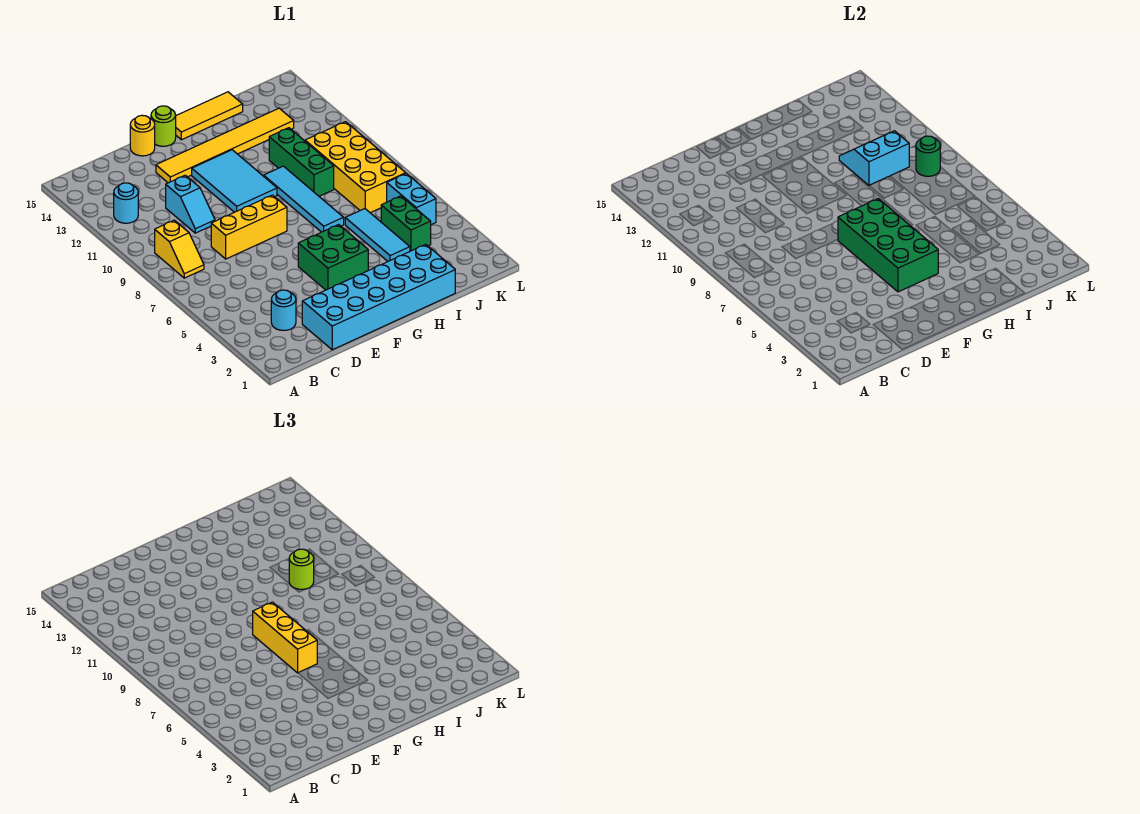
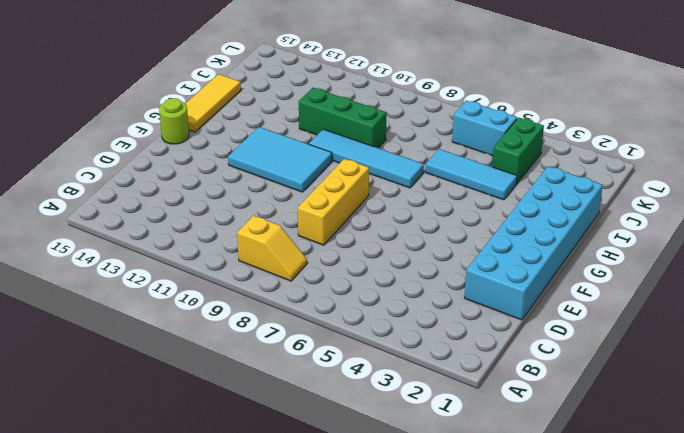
green 1x2 brick [492,117,544,184] -> green 1x2 brick turned to [381,196,431,251]
none -> cyan 1x1 round brick [114,183,138,223]
none -> cyan 1x1 round brick [271,290,296,331]
none -> cyan 1x2 slope [166,175,215,233]

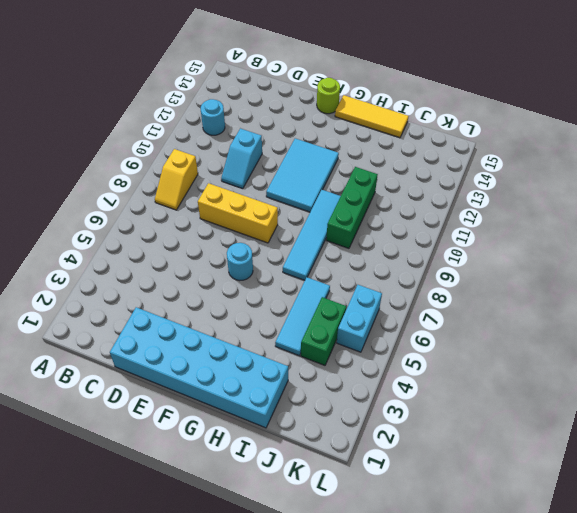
cyan 1x1 round brick [227,243,253,281] -> cyan 1x1 round brick moved to [271,290,296,331]
none -> yellow 1x6 tile [156,108,294,183]
none -> yellow 1x1 round brick [130,115,155,156]
none -> green 2x2 brick [298,224,368,290]

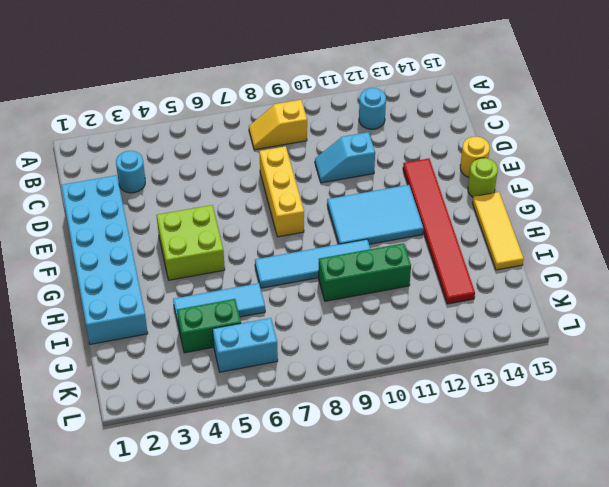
red 1x6 tile [403,158,475,304] -> yellow 1x6 tile [156,108,294,183]
lime 2x2 brick [157,205,225,280] -> green 2x2 brick [298,224,368,290]
none -> yellow 2x4 brick [305,122,406,213]
none -> green 2x4 brick [838,199,938,292]
none -> cyan 2x2 slope [839,131,909,185]

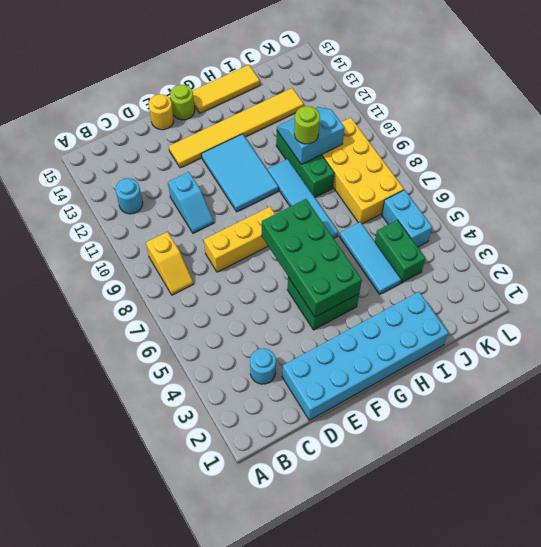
none -> green 1x1 round brick [916,136,940,176]
none -> yellow 1x3 brick [253,602,317,673]

